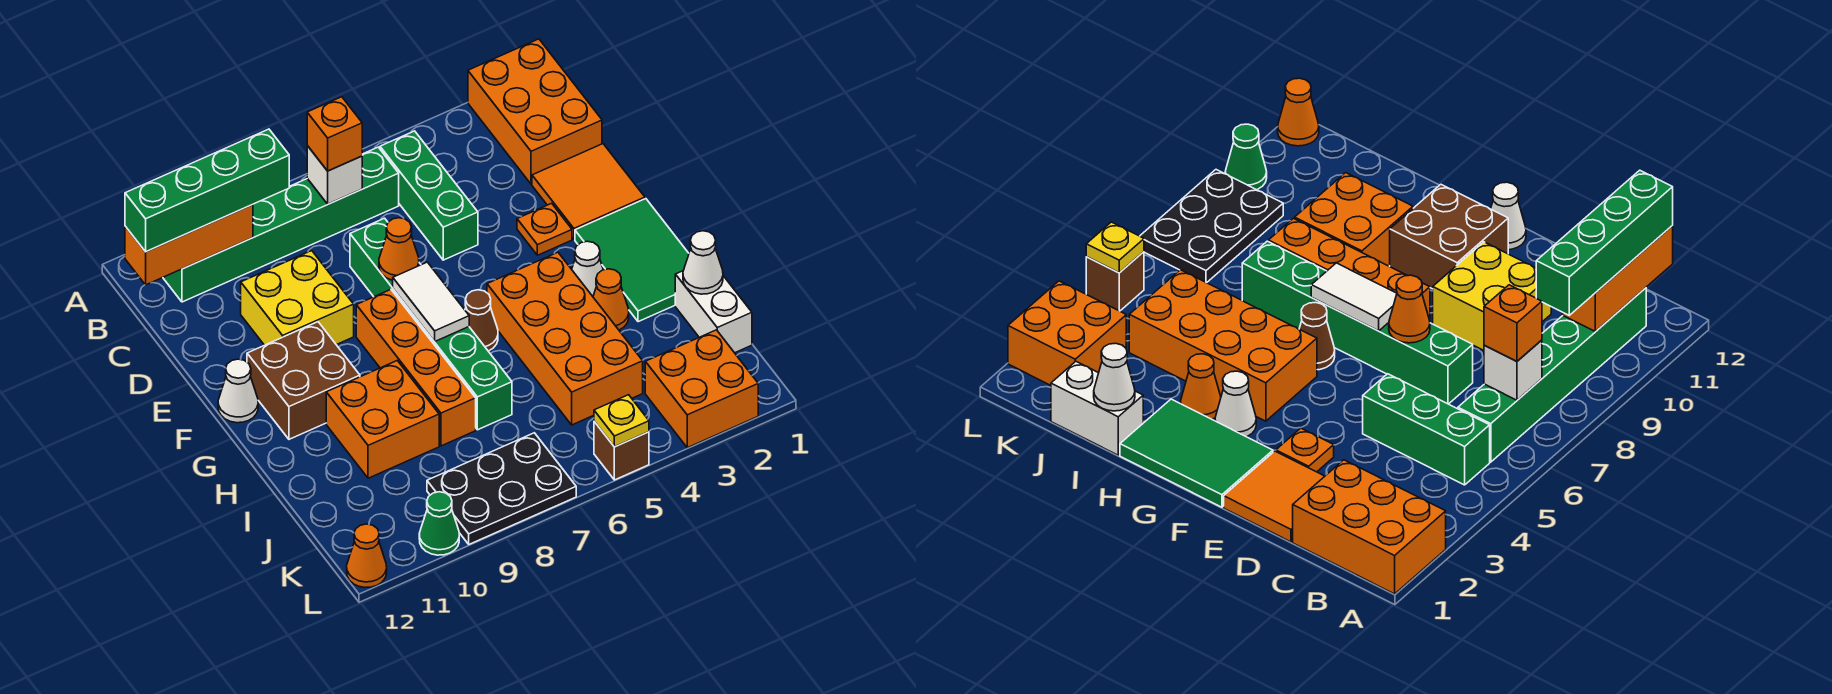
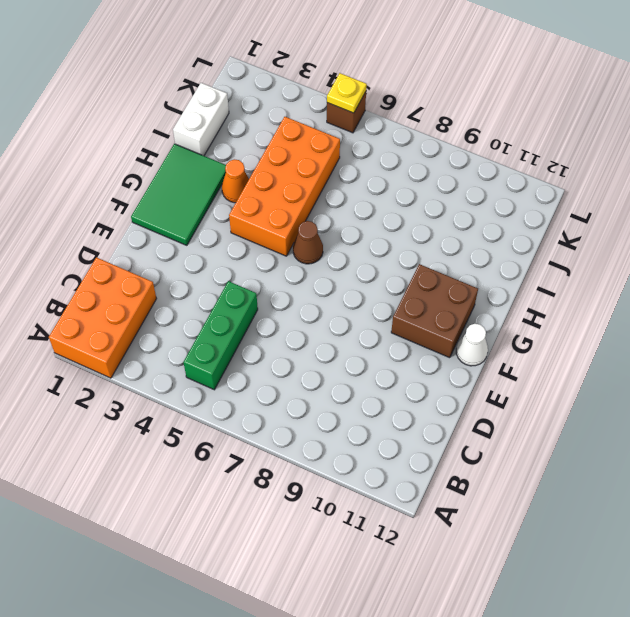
none -> green 1x6 brick [163,147,399,302]
none -> orange 2x2 tile [532,144,645,239]
none -> green 1x6 brick [350,218,512,430]
none -> yellow 2x2 brick [241,251,354,345]

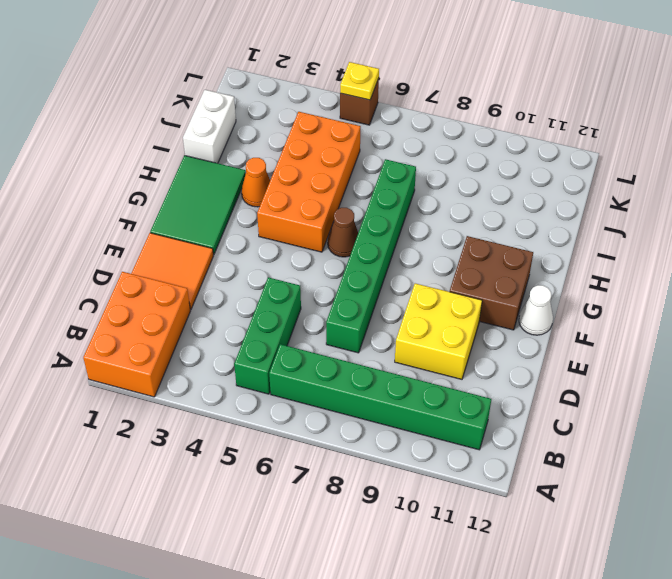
none -> orange 1x1 plate [517,203,572,255]
none -> orange 1x4 brick [356,290,476,446]
none -> white 1x1 cone [572,241,603,296]
none -> orange 2x2 brick [326,361,439,478]

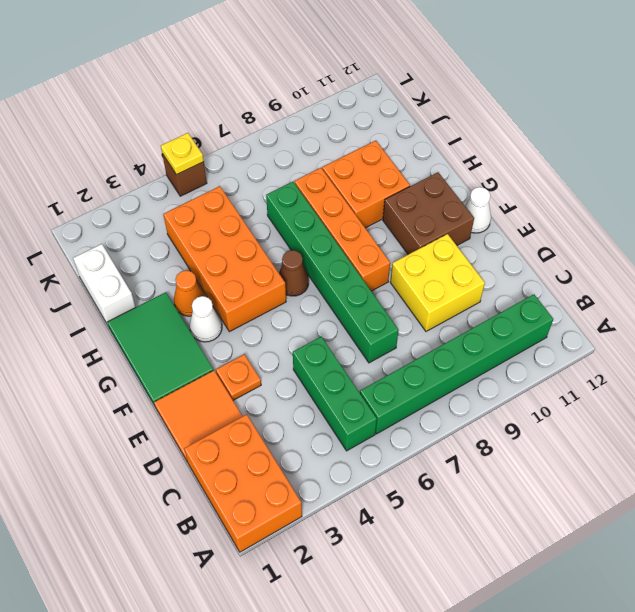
none -> orange 2x2 brick [645,330,758,448]
none -> black 2x3 plate [427,433,576,544]
none -> green 1x1 cone [419,492,459,555]
none -> orange 1x1 cone [347,524,387,587]

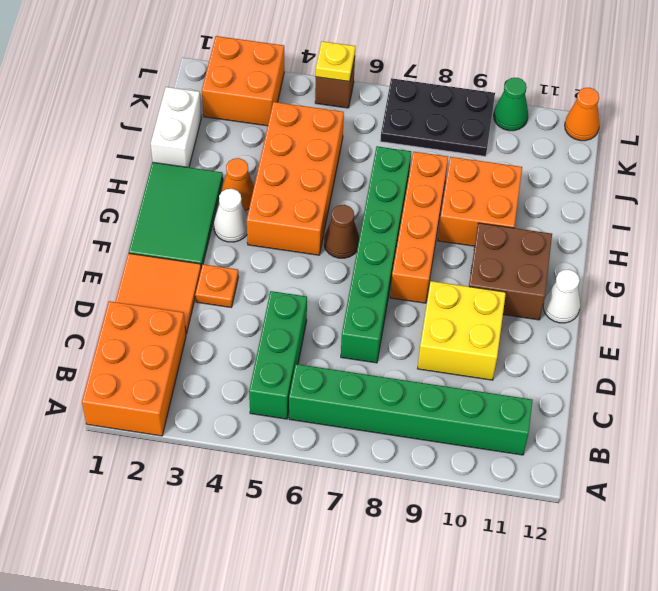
none -> white 1x1 brick [307,146,362,204]
none -> orange 1x3 brick [125,205,253,285]
none -> orange 1x1 cone [379,218,419,280]
none -> white 1x2 tile [393,262,469,342]

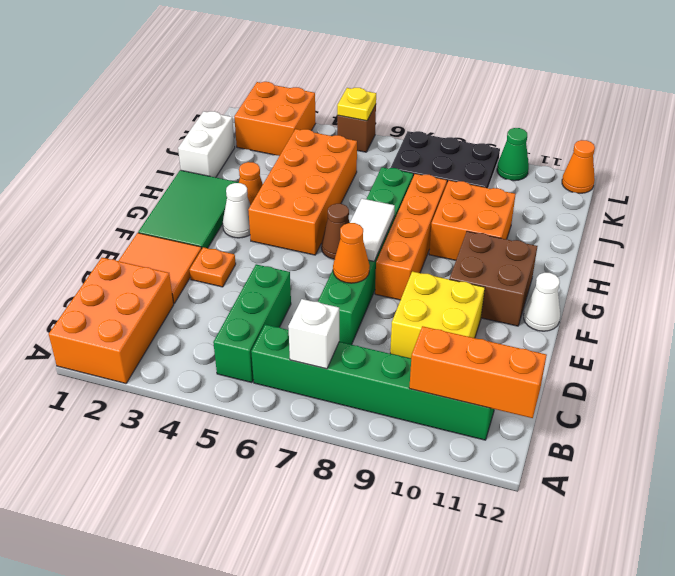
none -> white 1x1 cone [683,231,723,294]
none -> orange 1x1 brick [307,97,362,171]
none -> green 1x4 brick [125,129,289,252]

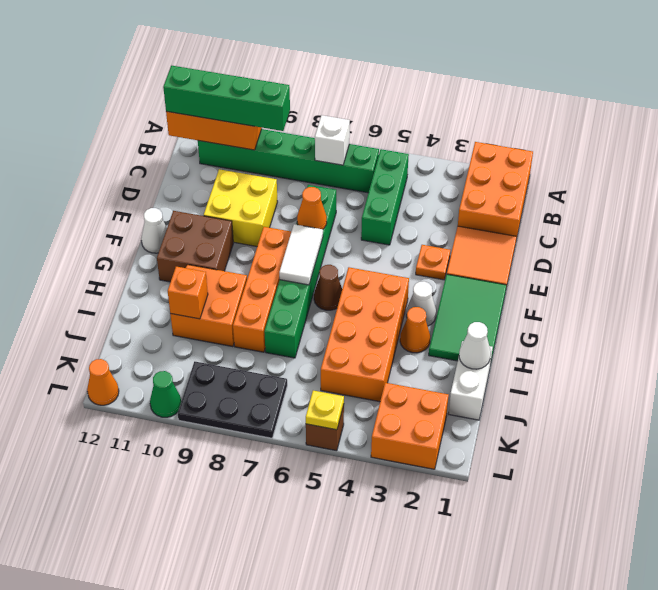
orange 1x1 brick [168,267,208,319] -> orange 1x1 brick moved to [307,97,362,171]

